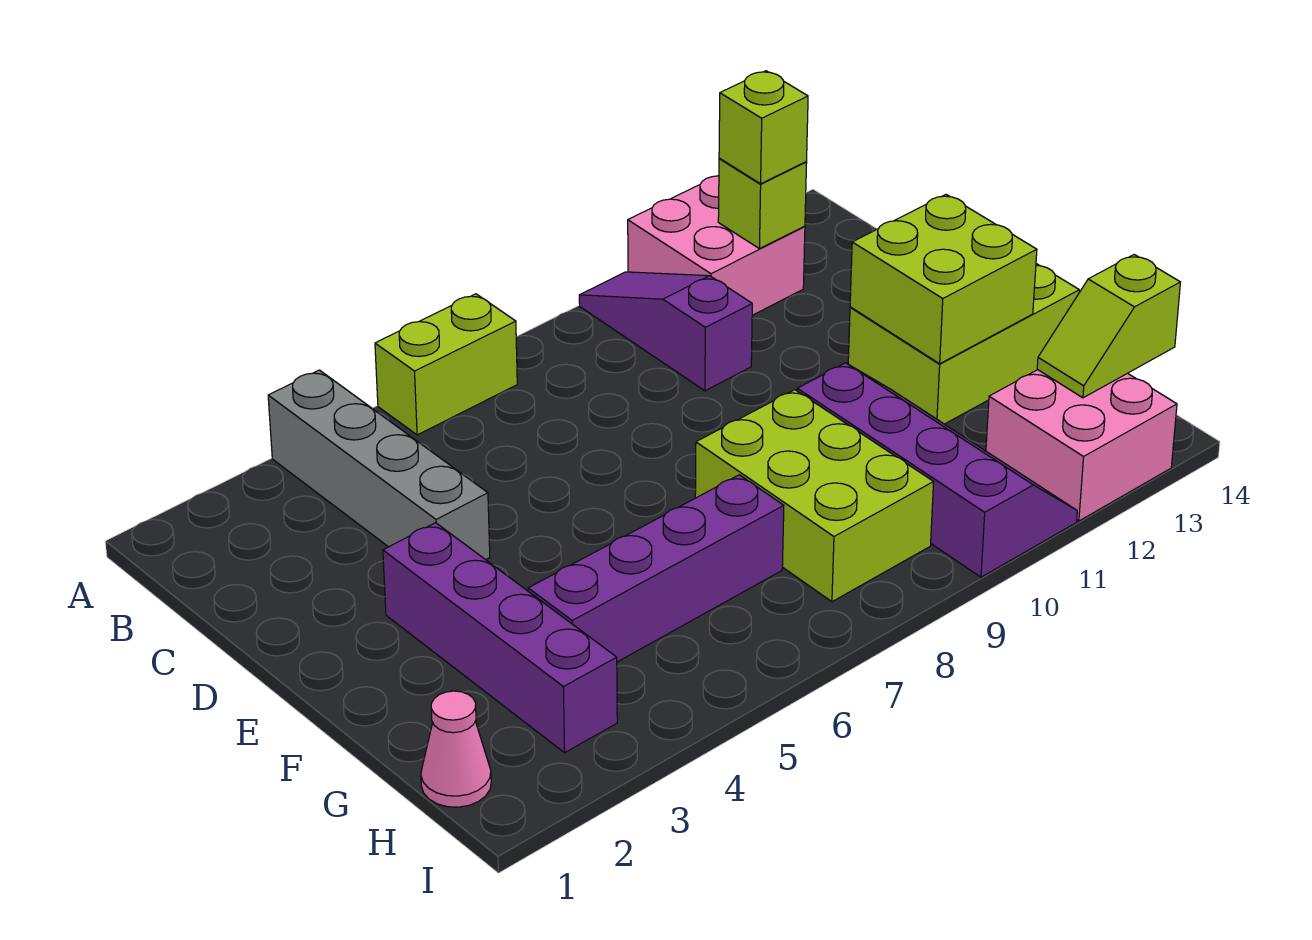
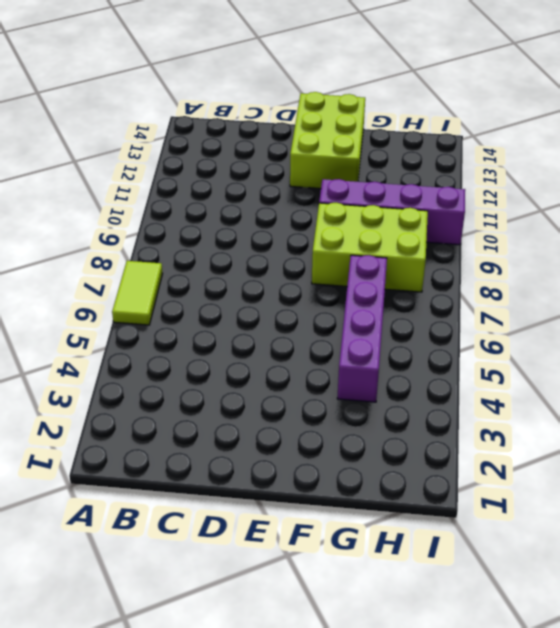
lime 1x2 tile [112,261,163,325] -> lime 1x2 brick [375,294,517,435]
none -> grey 1x4 brick [268,370,490,560]
none -> purple 1x3 slope [579,272,752,391]
none -> pink 2x2 brick [628,175,805,315]

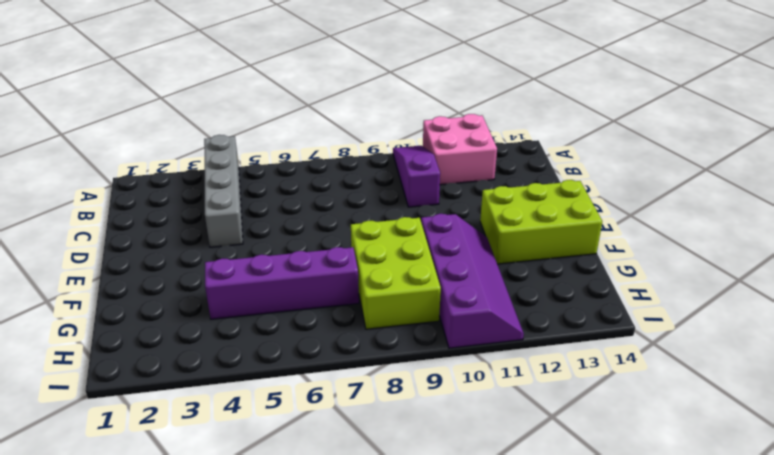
none -> lime 1x2 brick [375,294,517,435]
none -> purple 1x4 brick [383,523,617,753]
none -> pink 1x1 cone [421,691,491,807]

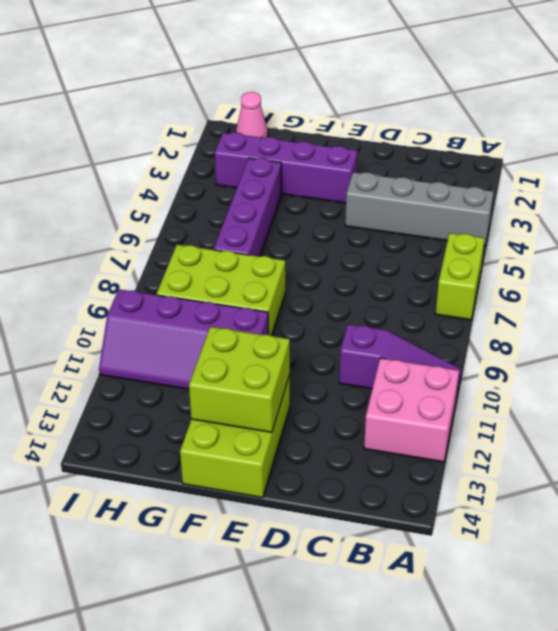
none -> pink 2x2 brick [986,370,1177,521]
none -> lime 1x1 brick [718,158,807,249]
none -> lime 1x2 slope [1037,255,1180,398]

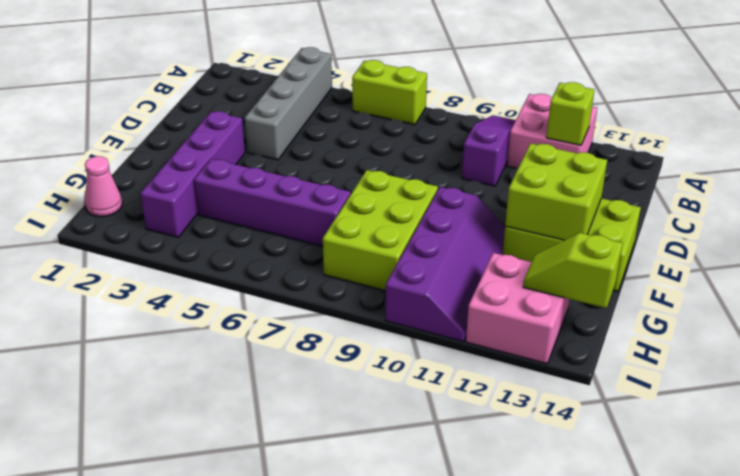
none -> lime 1x1 brick [719,71,808,184]

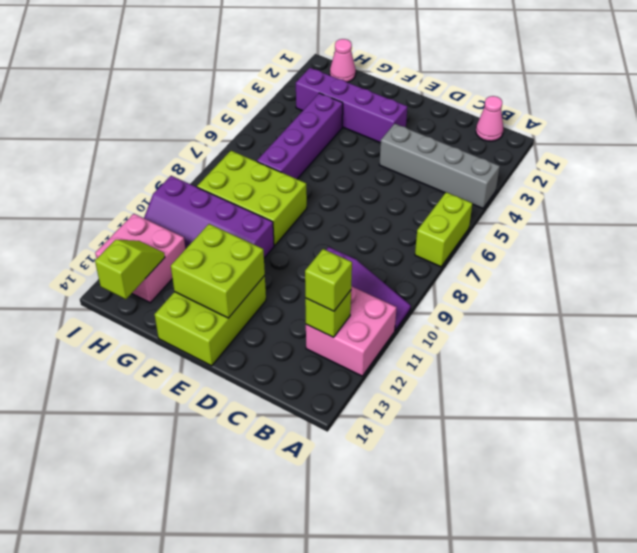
pink 1x1 cone [476,96,503,141] -> none

